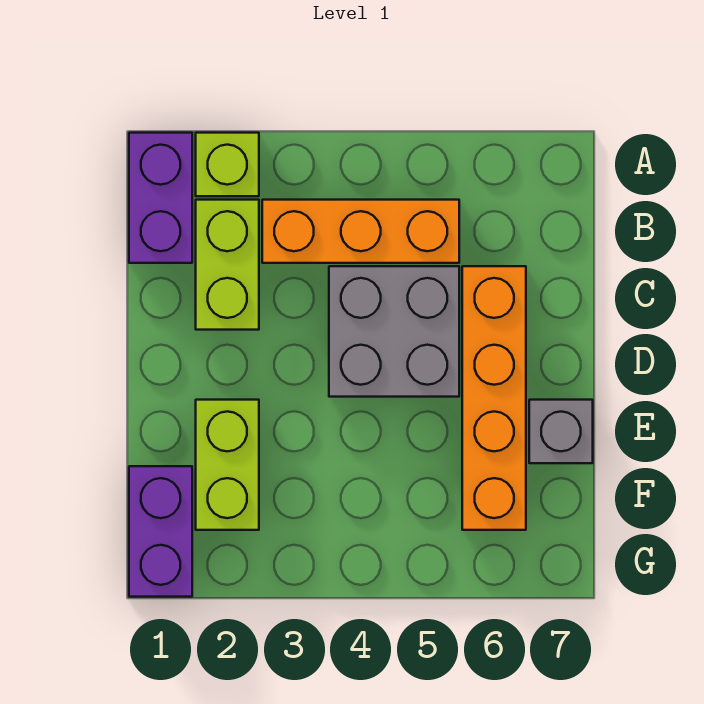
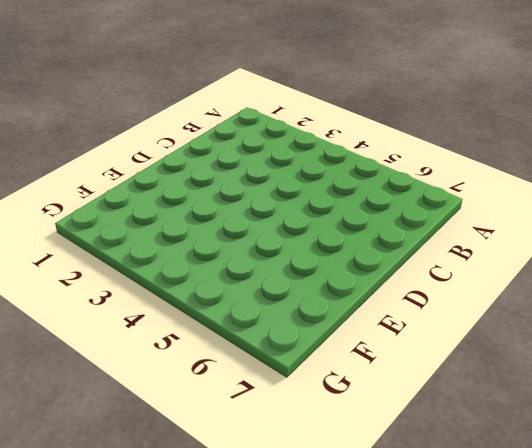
none -> purple 1x2 brick [129,133,192,263]
none -> lime 1x1 brick [196,133,259,196]

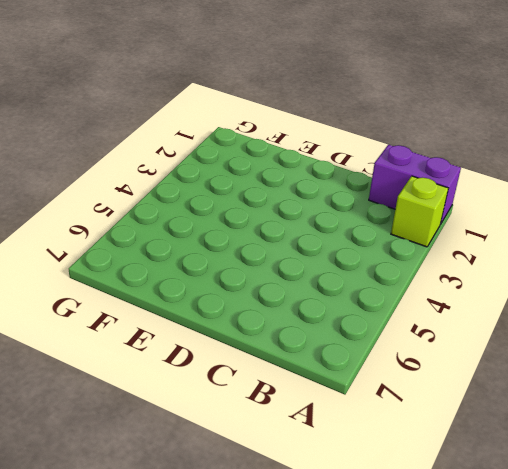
none -> lime 1x2 brick [196,200,259,330]
none -> orange 1x3 brick [262,200,459,263]

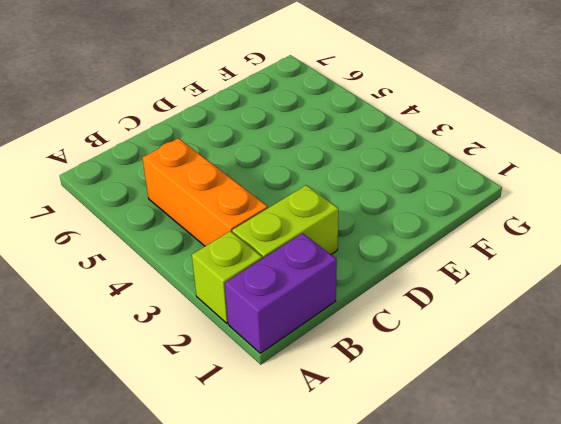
none -> grey 2x2 brick [329,266,459,397]
none -> orange 1x4 brick [462,266,526,530]

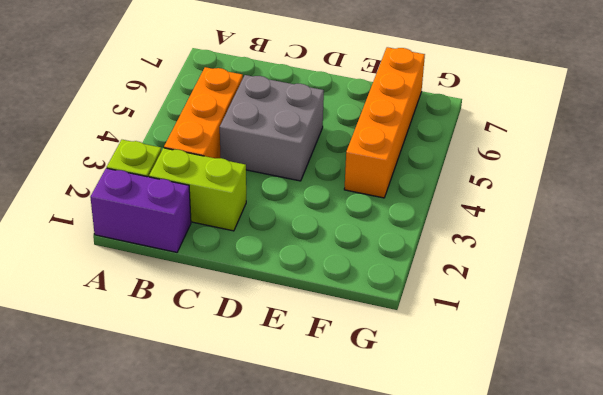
orange 1x4 brick [344,47,425,198] -> orange 1x4 brick turned to [462,266,526,530]
none -> lime 1x2 brick [196,400,259,530]
none -> grey 1x1 brick [529,400,593,463]

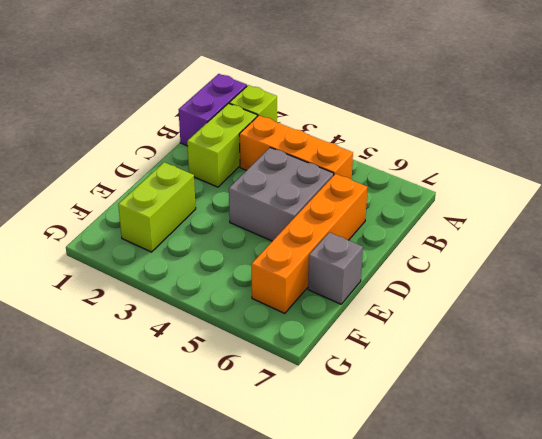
none -> purple 1x2 brick [129,466,192,597]

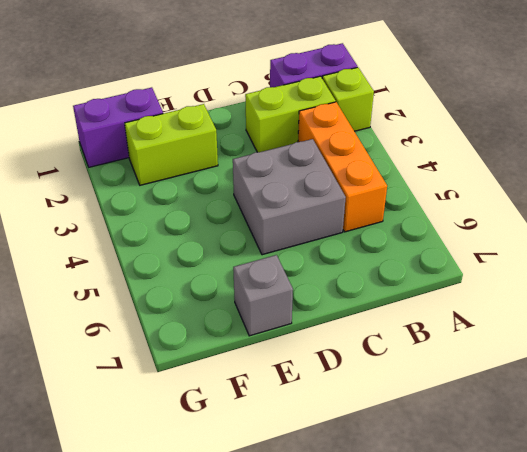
none -> orange 1x4 brick [462,266,526,530]

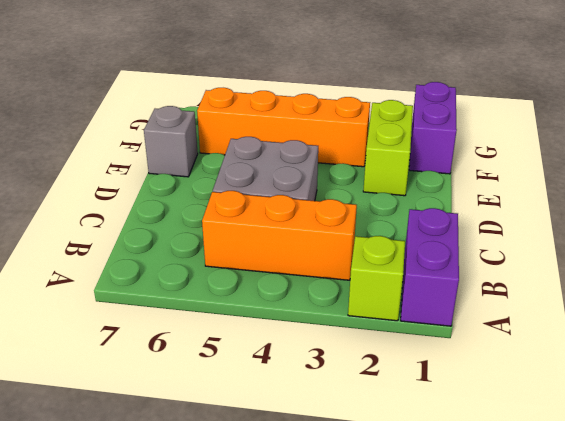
orange 1x4 brick [197,88,370,167] -> orange 1x4 brick turned to [462,266,526,530]
none -> lime 1x2 brick [196,200,259,330]

